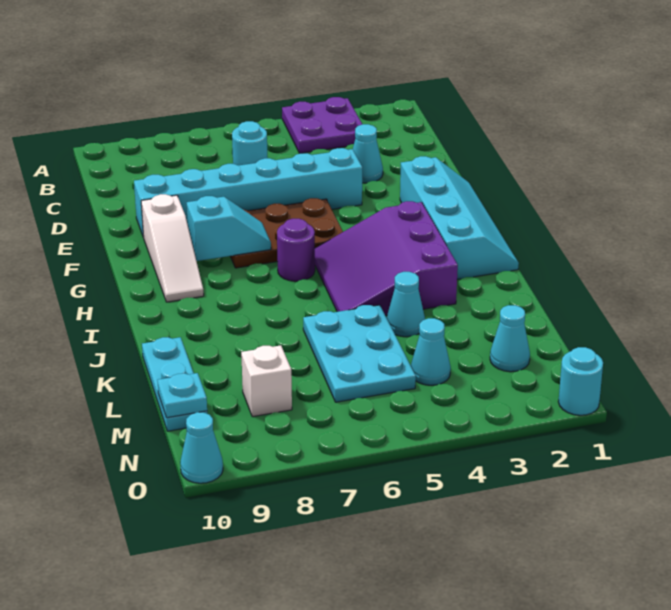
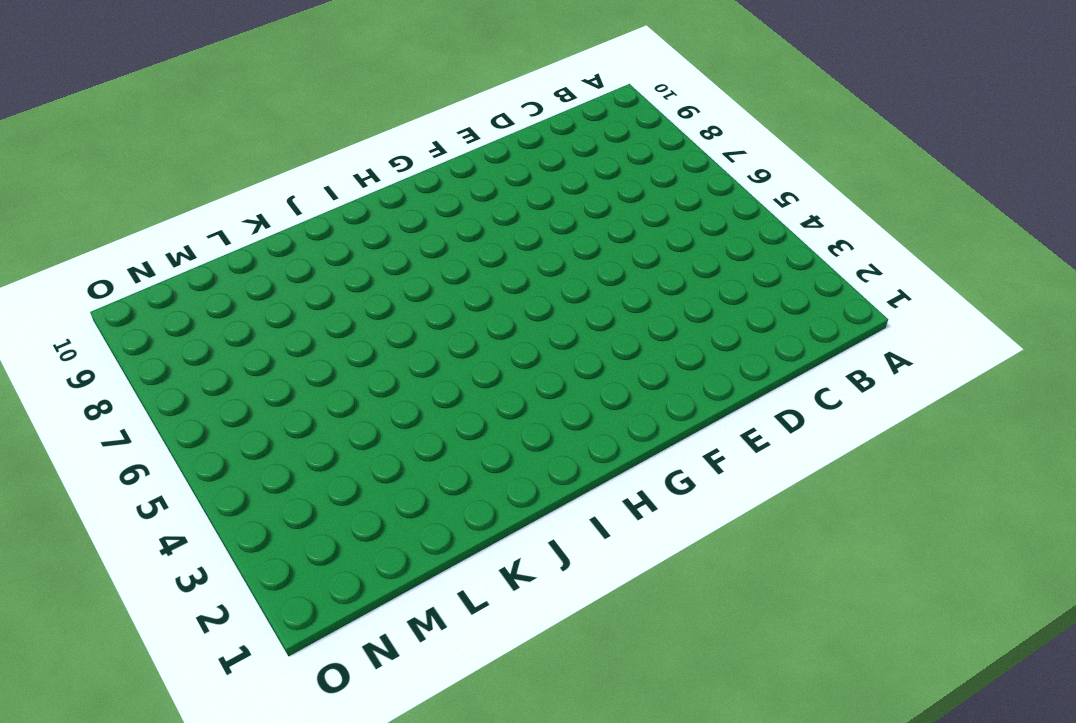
none -> purple 2x2 plate [282,97,362,153]
none -> cyan 1x1 round brick [232,121,268,165]
none -> cyan 1x1 cone [353,124,383,183]

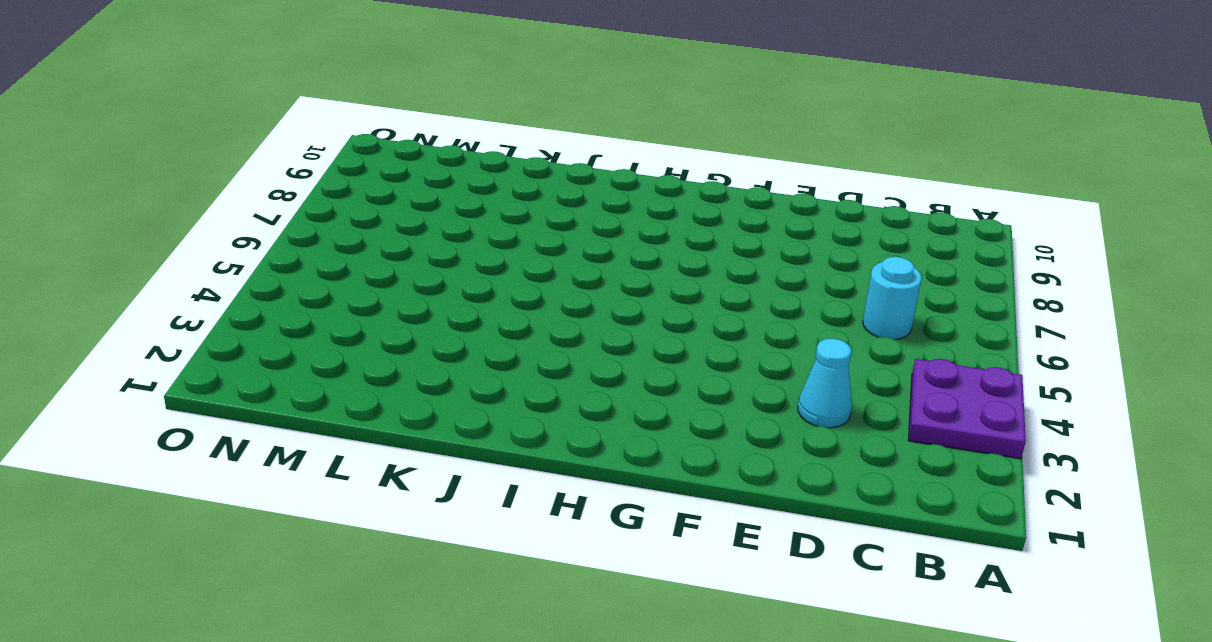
none -> cyan 1x6 brick [134,148,362,237]
none -> cyan 2x4 slope [400,156,519,280]
none -> brown 2x3 plate [230,198,343,268]

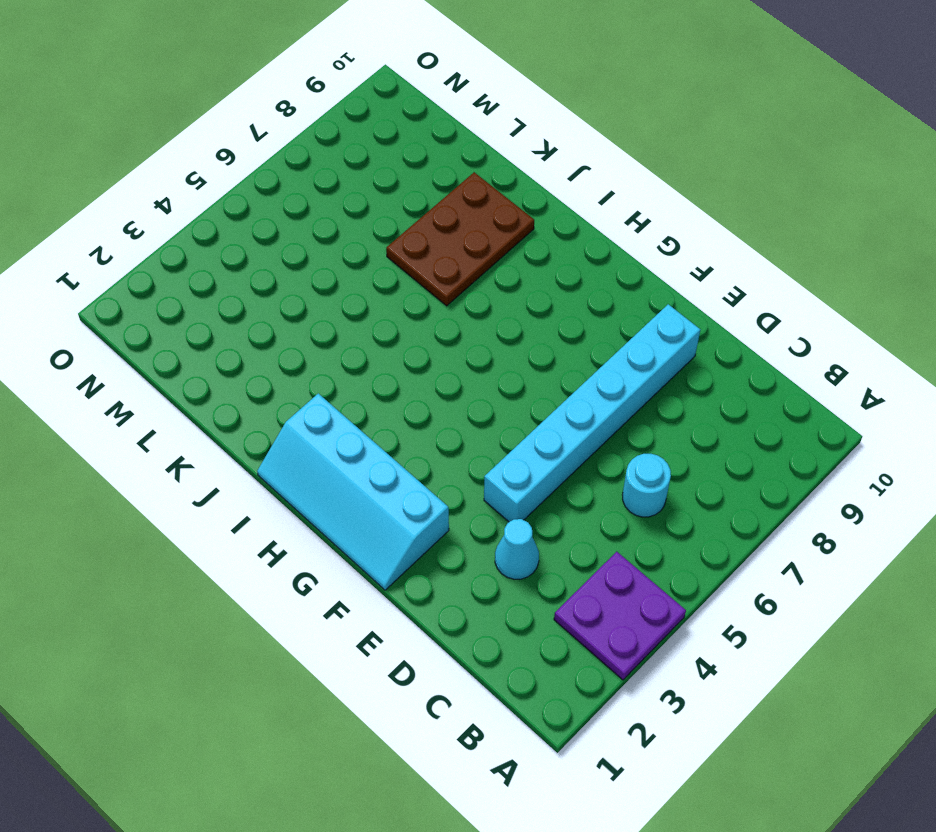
brown 2x3 plate [386,172,534,306] -> brown 2x3 plate moved to [230,198,343,268]
none -> white 1x3 slope [141,194,204,302]
none -> purple 3x3 slope [315,201,458,315]
none -> purple 1x1 round brick [277,219,315,281]

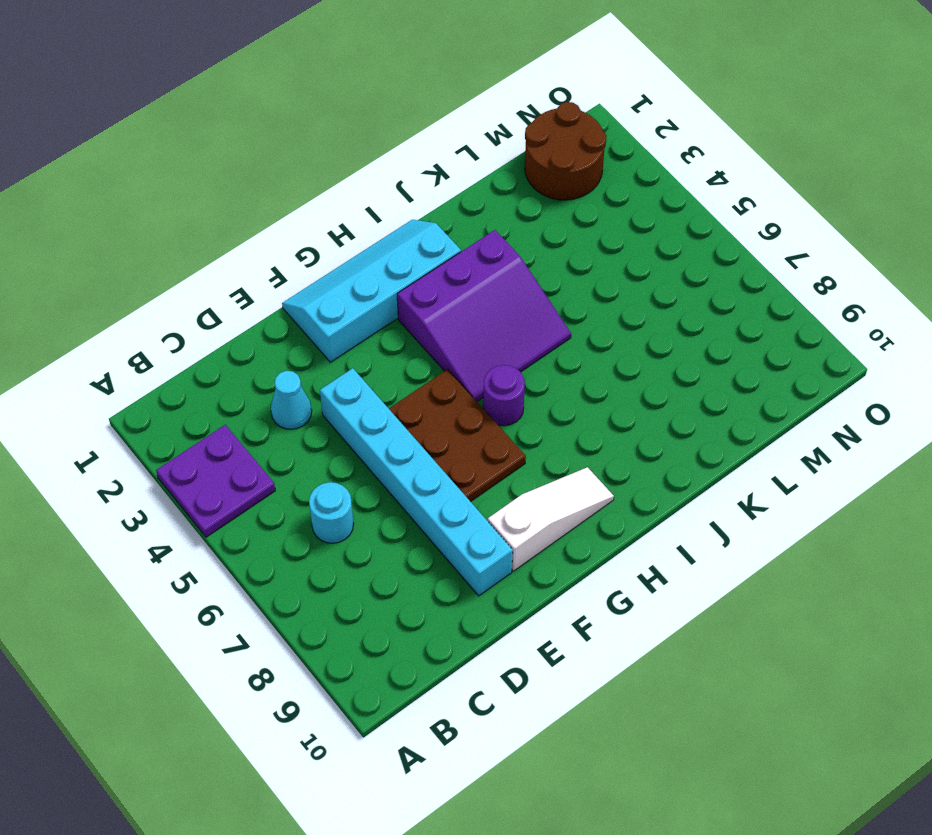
brown 2x2 round brick [525,102,606,200] -> cyan 1x1 cone [490,305,530,372]
none -> cyan 1x1 cone [387,272,425,337]
none -> cyan 2x3 plate [303,305,416,402]
none -> cyan 1x3 plate [142,337,207,431]

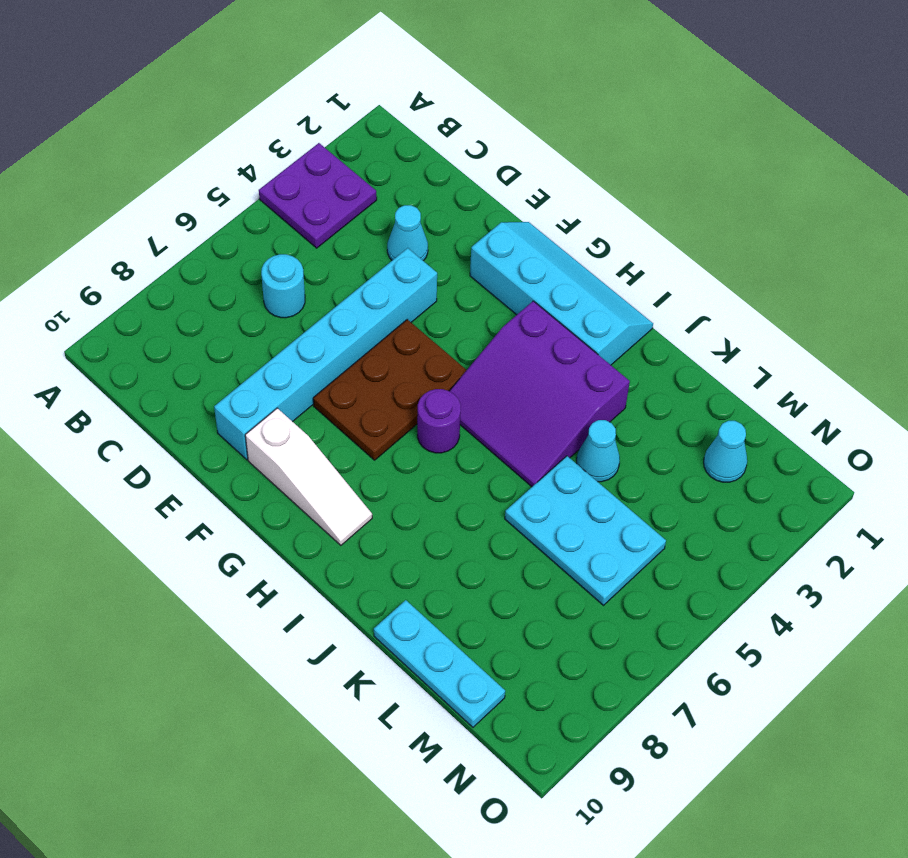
none -> cyan 1x1 cone [411,318,451,385]
none -> white 1x1 brick [241,345,292,417]
none -> cyan 1x1 round brick [558,347,603,415]

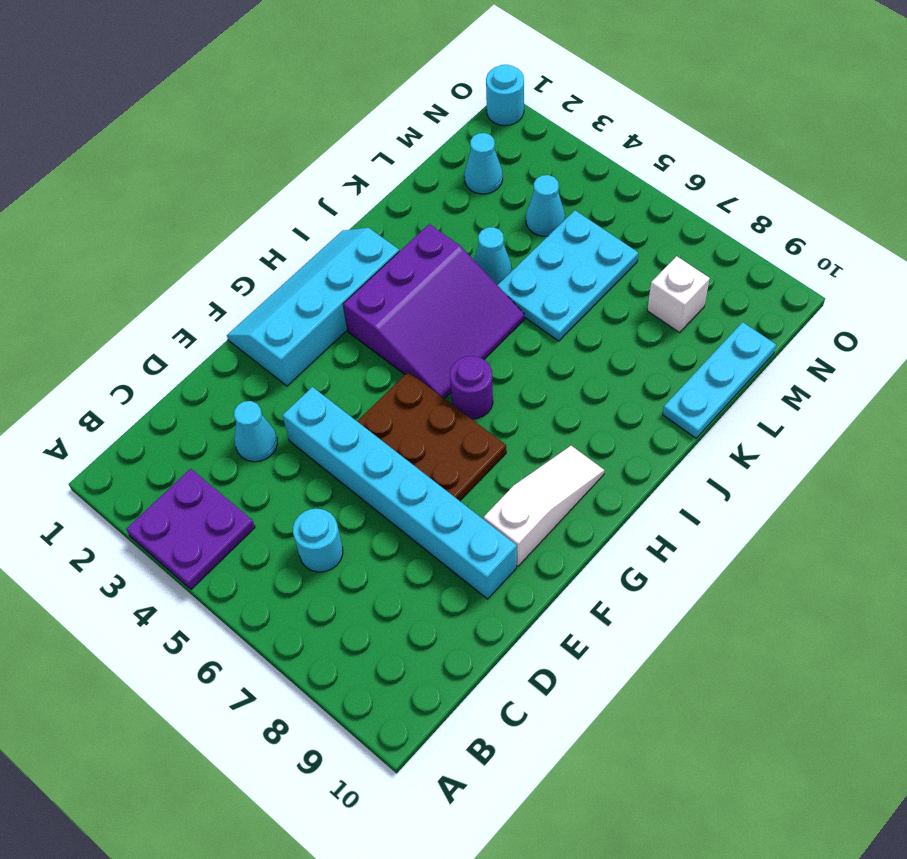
none -> cyan 1x1 cone [180,412,223,483]
none -> cyan 1x2 slope [187,196,271,261]
none -> cyan 1x1 plate [157,373,207,418]

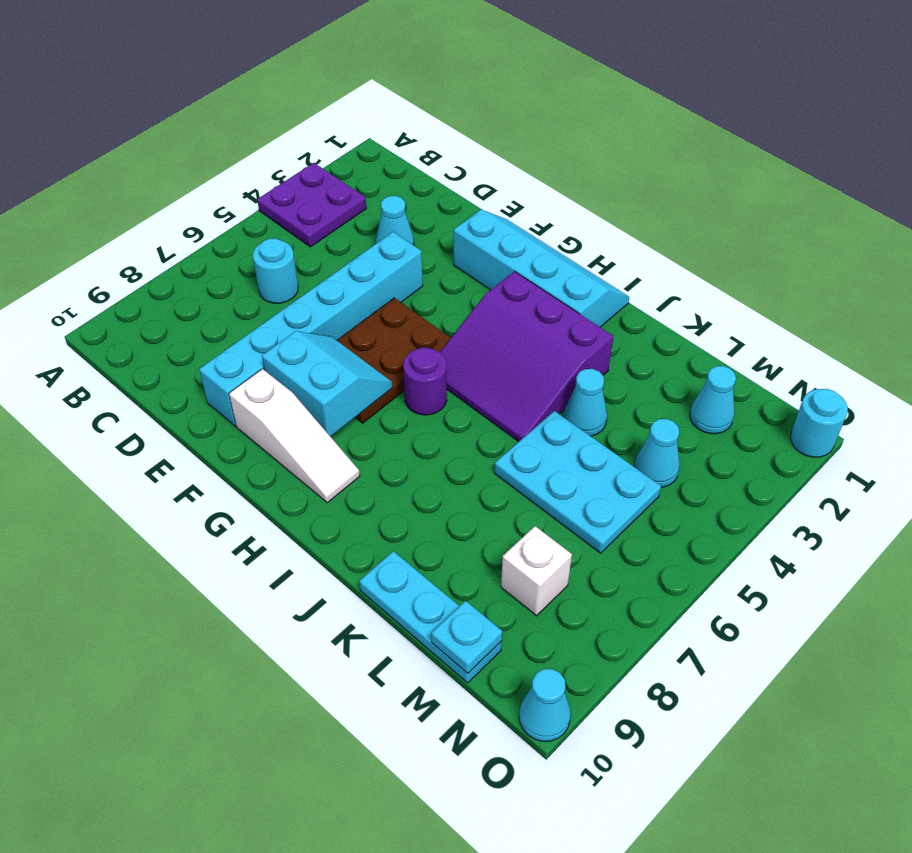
cyan 2x2 slope [262,331,392,437] -> cyan 1x2 slope [187,196,271,261]

